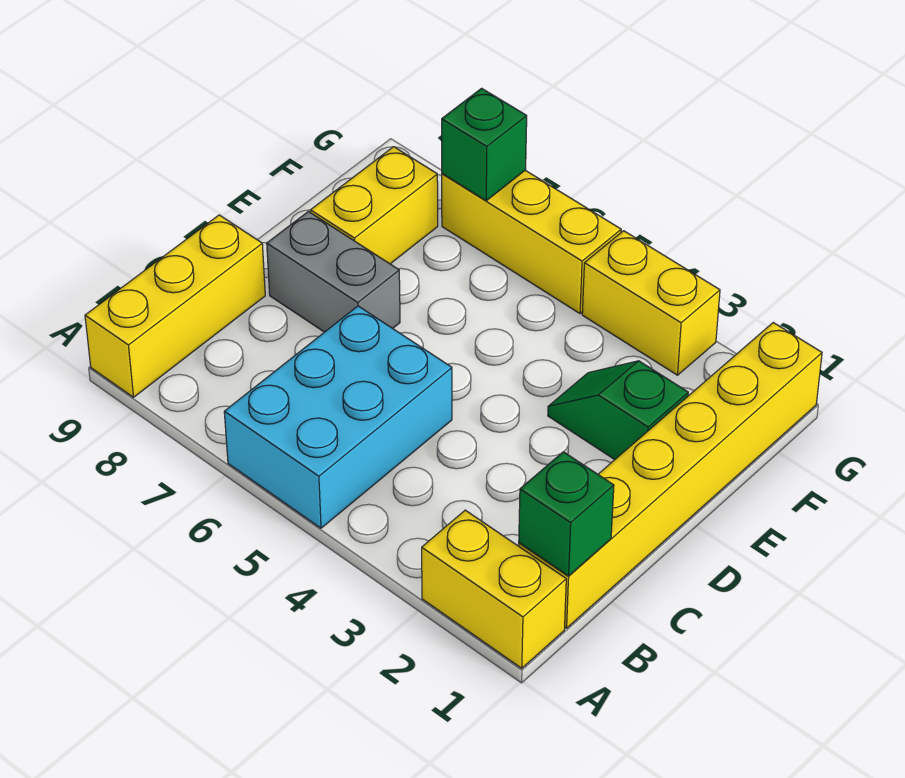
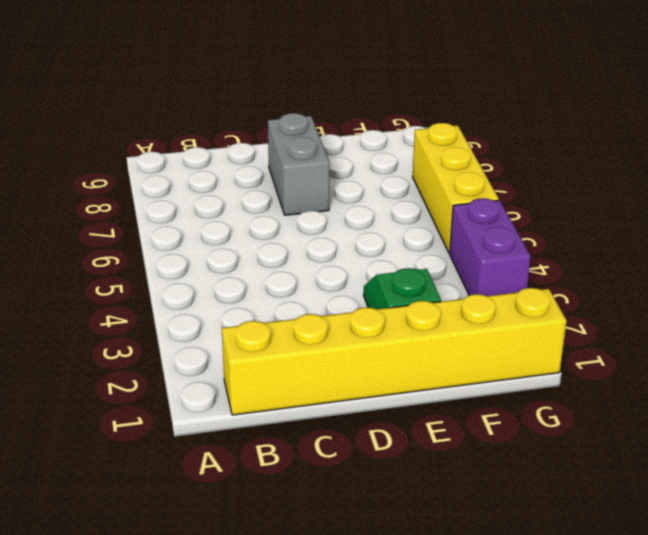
purple 1x2 brick [450,198,531,296] -> yellow 1x2 brick [582,231,720,375]
none -> yellow 1x2 brick [422,510,566,668]
none -> cyan 2x3 brick [224,306,452,528]

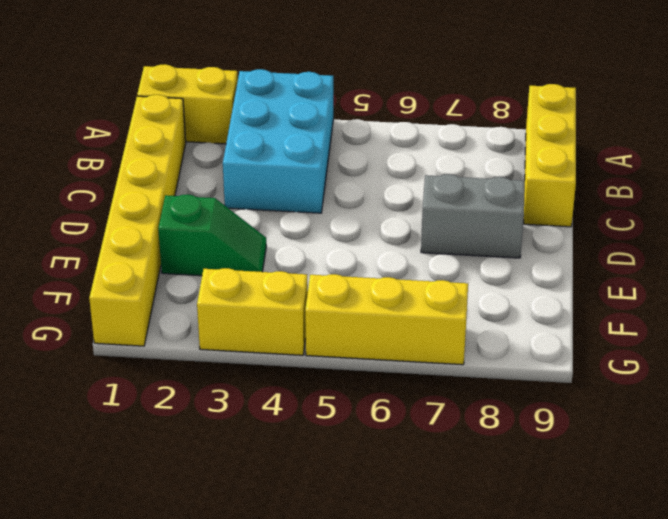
cyan 2x3 brick [223,69,333,213] -> cyan 2x3 brick moved to [224,306,452,528]
none -> yellow 1x2 brick [311,147,438,264]
none -> green 1x1 brick [519,452,614,576]

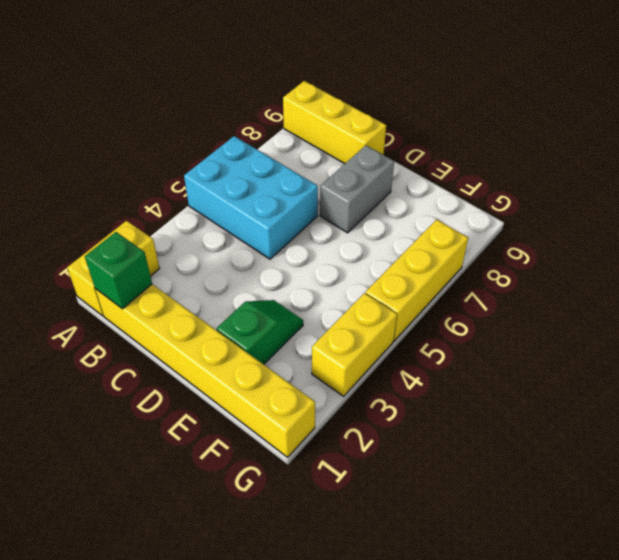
none -> yellow 1x2 brick [311,147,438,264]
none -> green 1x1 brick [442,88,527,201]

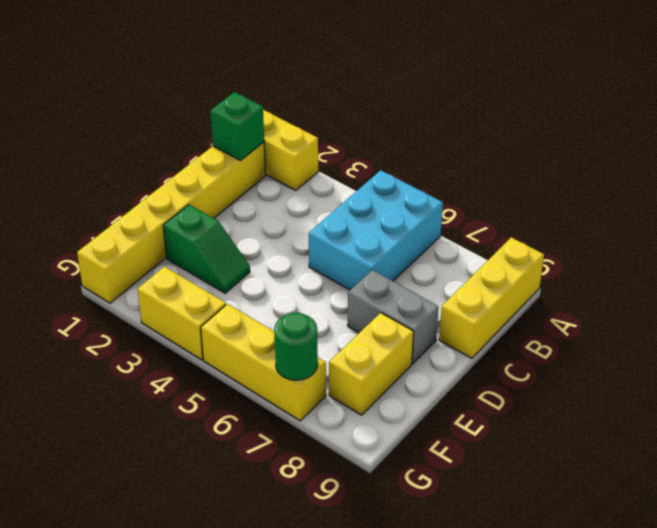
green 1x1 round brick [274,312,318,380] -> green 1x1 brick [442,88,527,201]

